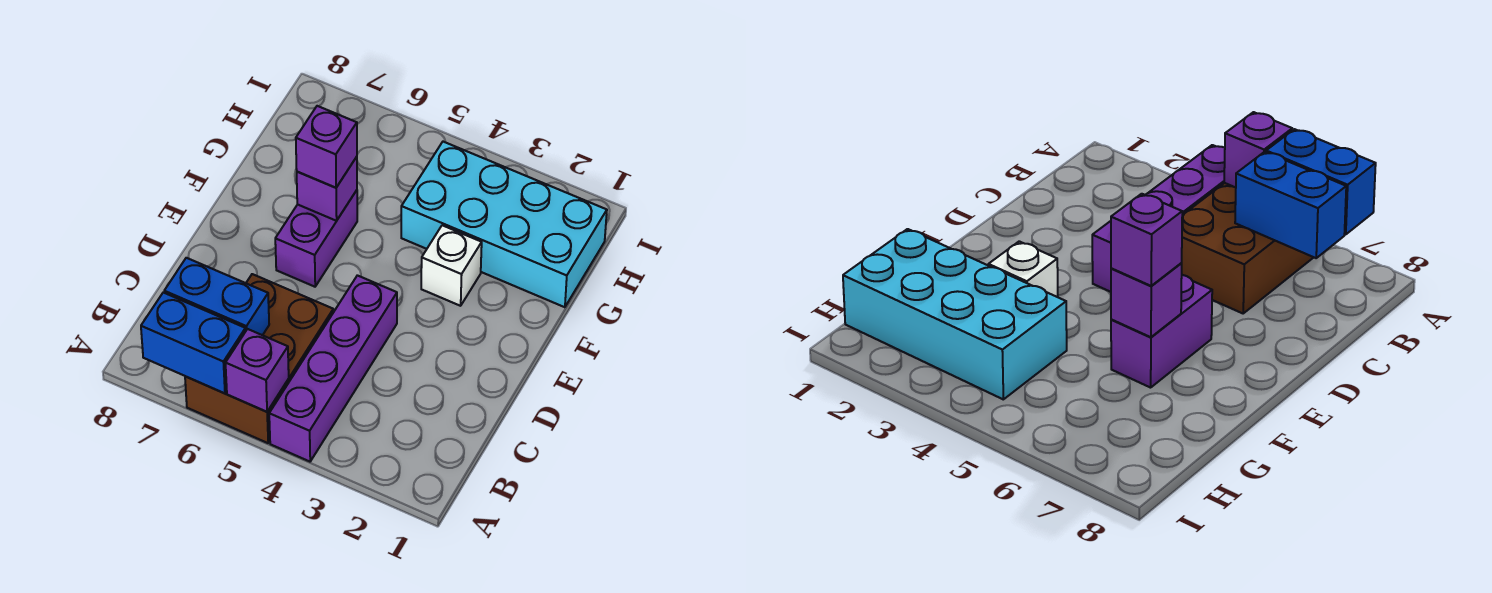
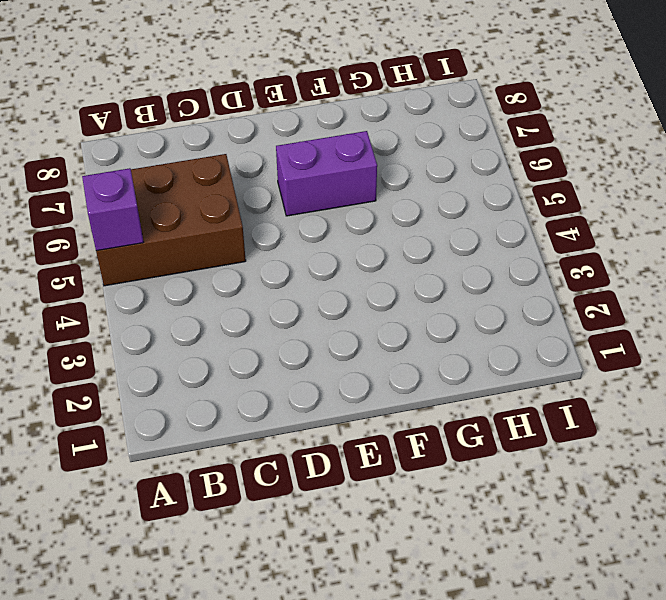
none -> purple 1x4 brick [269,275,397,462]
none -> white 1x1 brick [421,225,482,306]

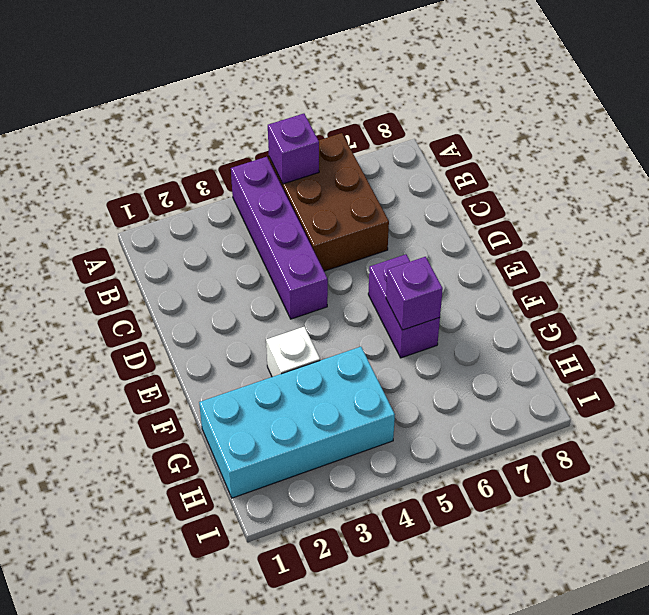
none -> blue 1x2 brick [141,292,246,393]
none -> blue 1x2 brick [164,258,269,335]

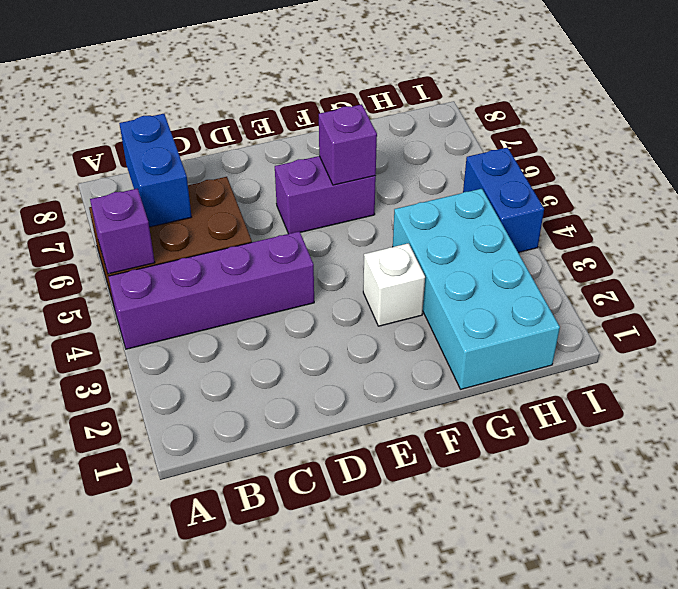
blue 1x2 brick [463,147,544,253] -> blue 1x2 brick moved to [141,292,246,393]
none -> purple 1x1 brick [296,106,357,188]

